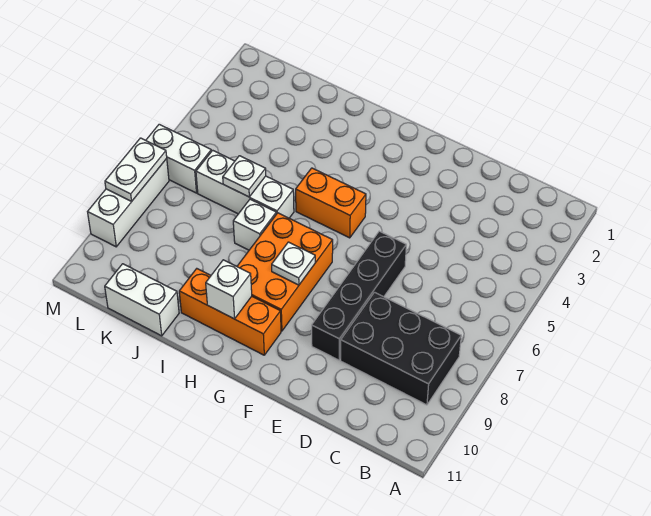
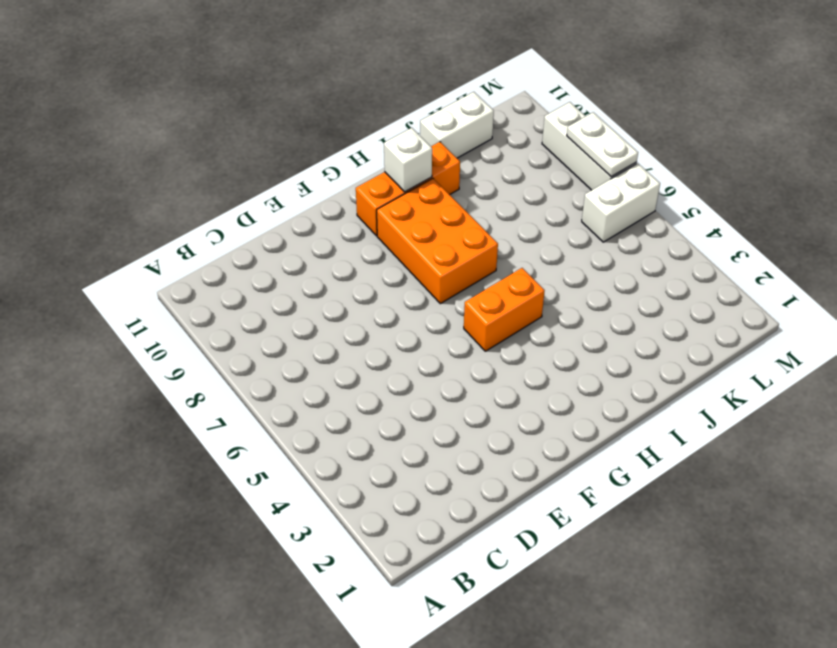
none -> black 2x3 brick [341,292,461,405]
none -> black 1x4 brick [312,231,406,360]
none -> white 1x3 brick [196,150,294,218]

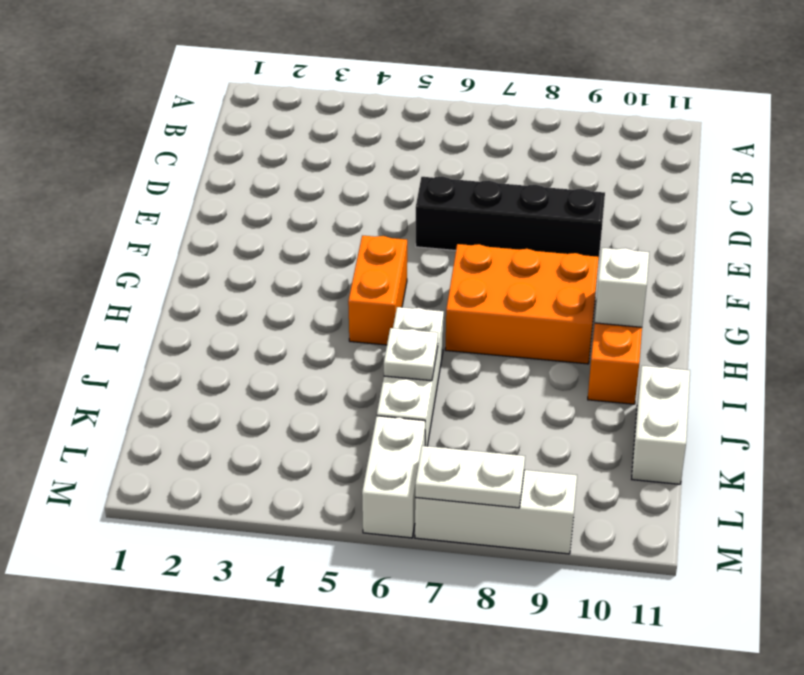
none -> black 2x3 brick [341,292,461,405]
none -> white 1x1 brick [233,199,276,250]
none -> white 1x1 plate [272,242,315,285]

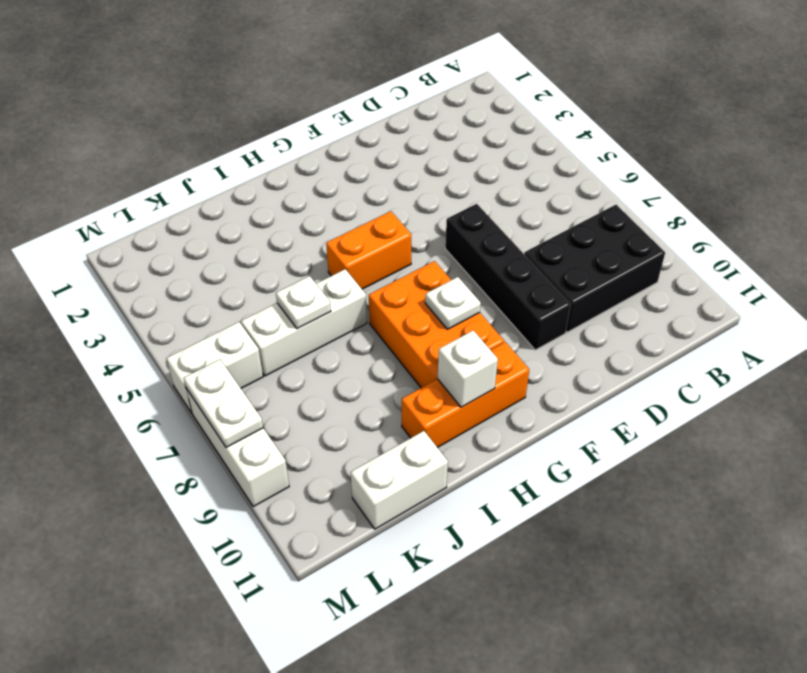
none -> white 1x1 brick [233,199,276,250]

